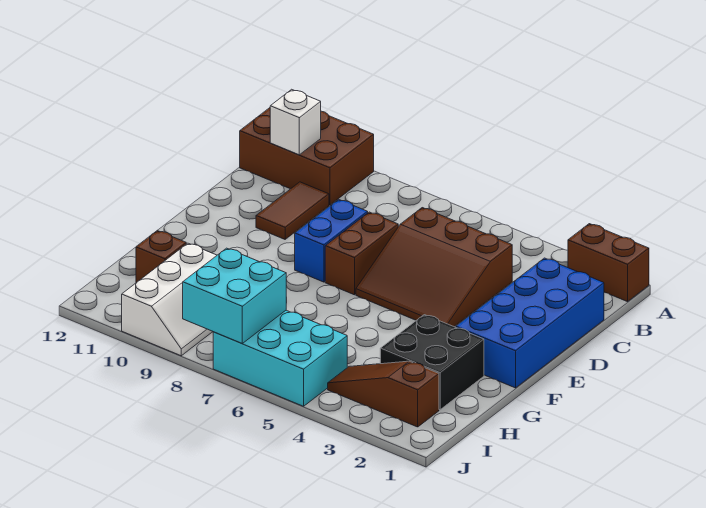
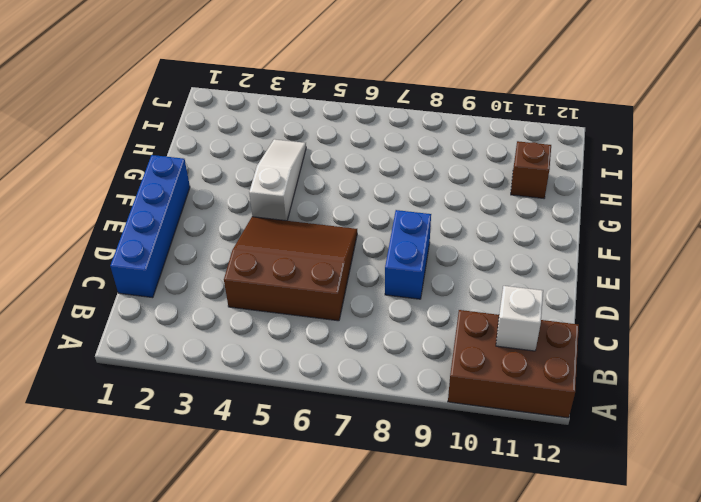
blue 1x4 brick [110,155,190,298] -> blue 2x4 brick [456,258,604,388]
white 1x3 slope [249,139,306,221] -> none
none -> brown 1x2 brick [568,224,649,302]
none -> brown 1x2 tile [256,182,329,239]
none -> brown 1x2 brick [325,212,398,295]

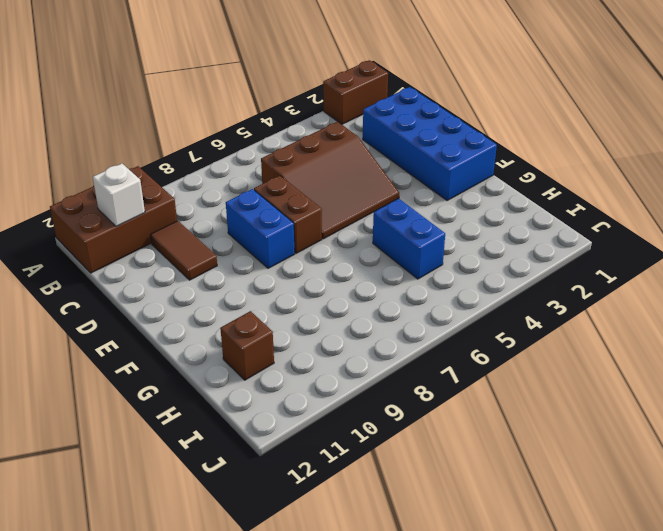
blue 1x2 brick [373,199,445,279] -> none
none -> black 2x2 brick [380,315,484,410]
none -> white 2x3 slope [122,243,217,356]
none -> brown 1x3 slope [328,361,439,427]

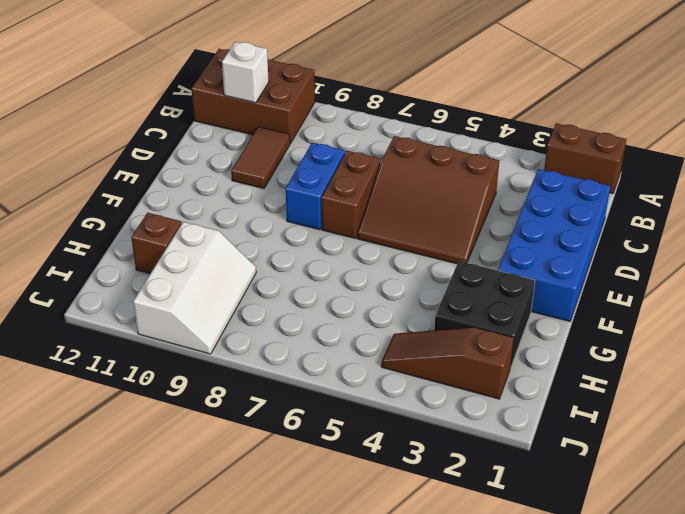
none -> cyan 2x3 brick [213,310,347,406]
none -> cyan 2x2 brick [183,248,286,343]

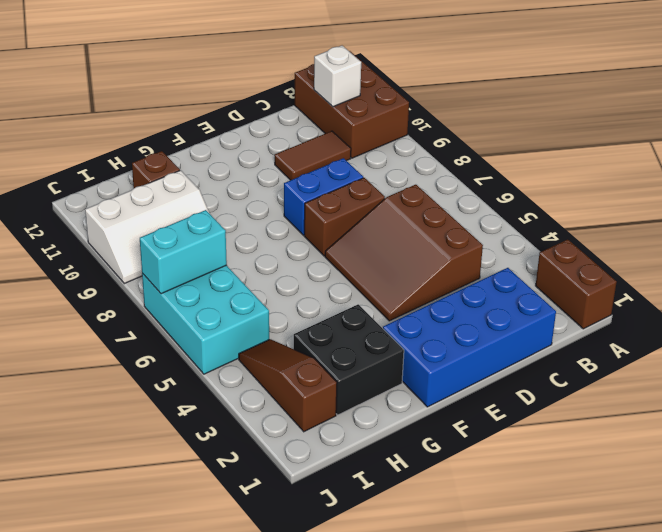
cyan 1x2 brick [140,210,227,294] -> cyan 2x2 brick [183,248,286,343]

